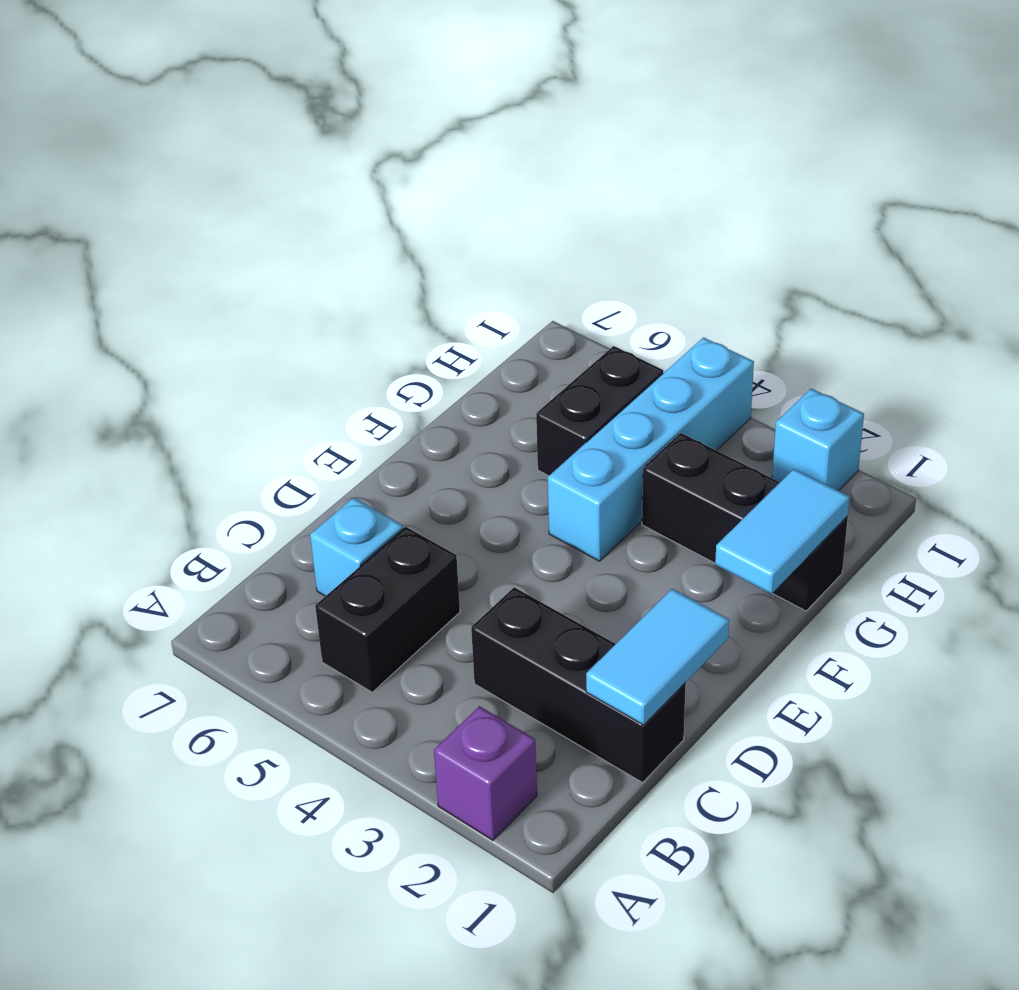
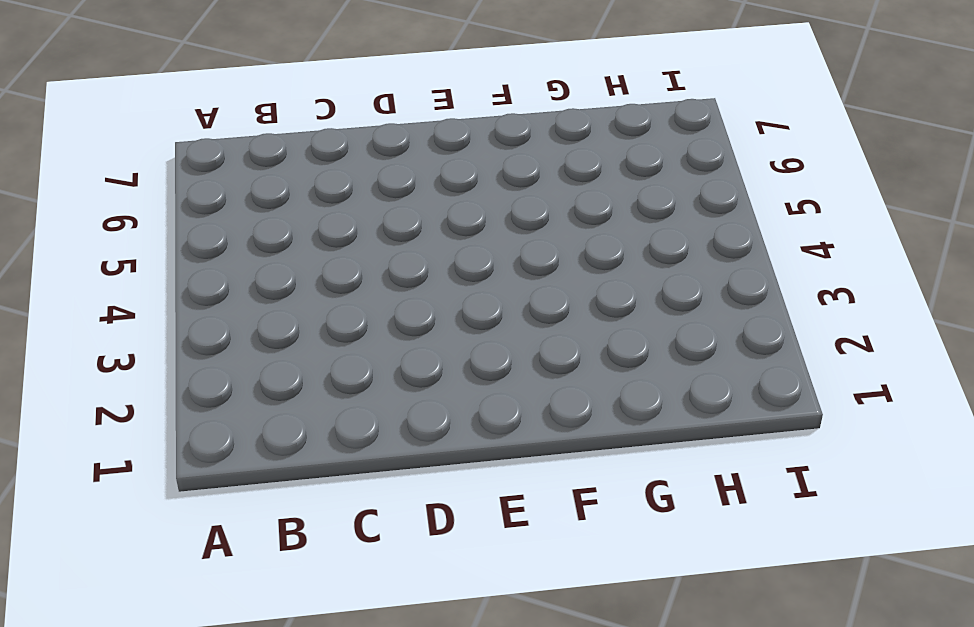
none -> purple 1x1 brick [434,706,537,840]
none -> black 1x2 brick [315,527,460,692]

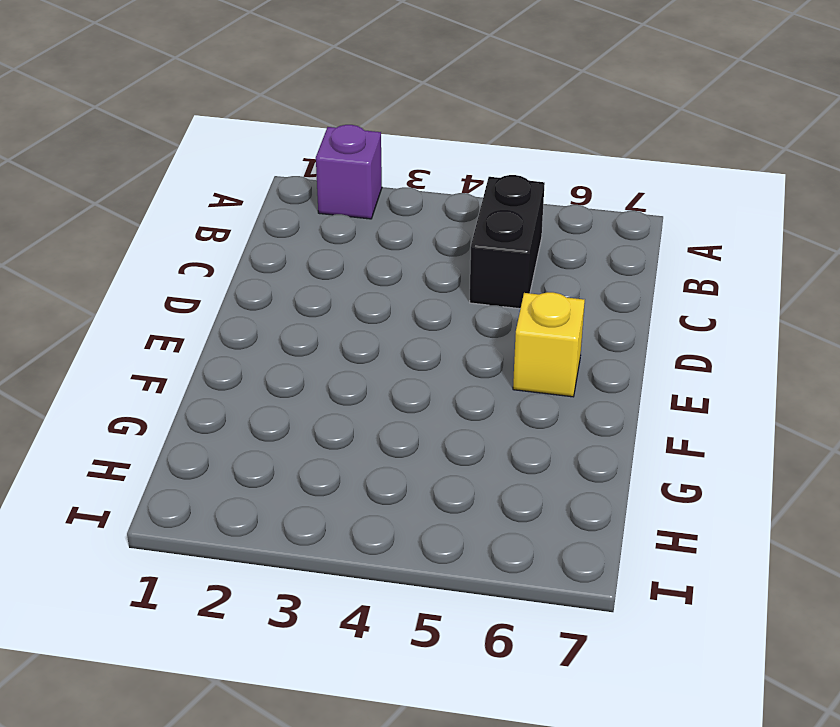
yellow 1x1 brick [513,292,585,397] -> none
none -> black 1x3 brick [471,587,686,783]
none -> cyan 1x1 brick [310,498,403,596]

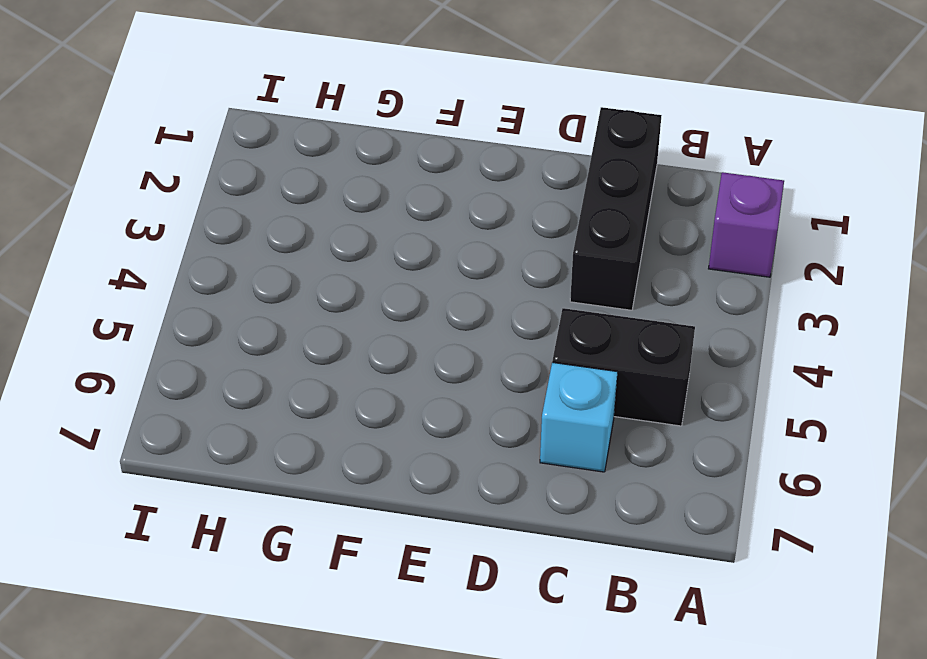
none -> cyan 1x4 brick [548,338,754,561]
none -> black 1x3 brick [642,433,848,611]

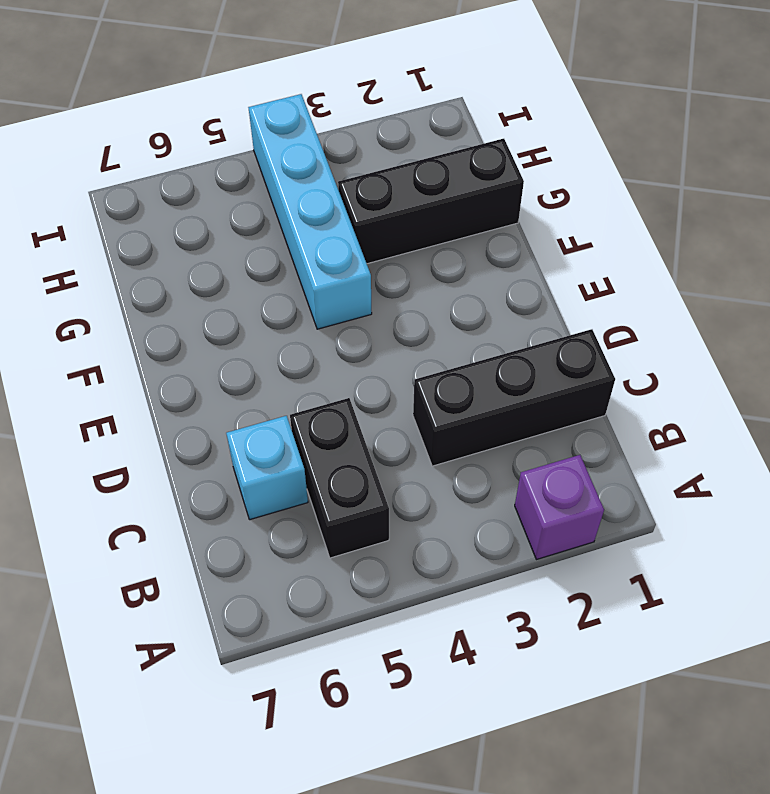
none -> black 1x2 brick [536,346,663,476]
none -> cyan 1x1 brick [772,389,864,491]

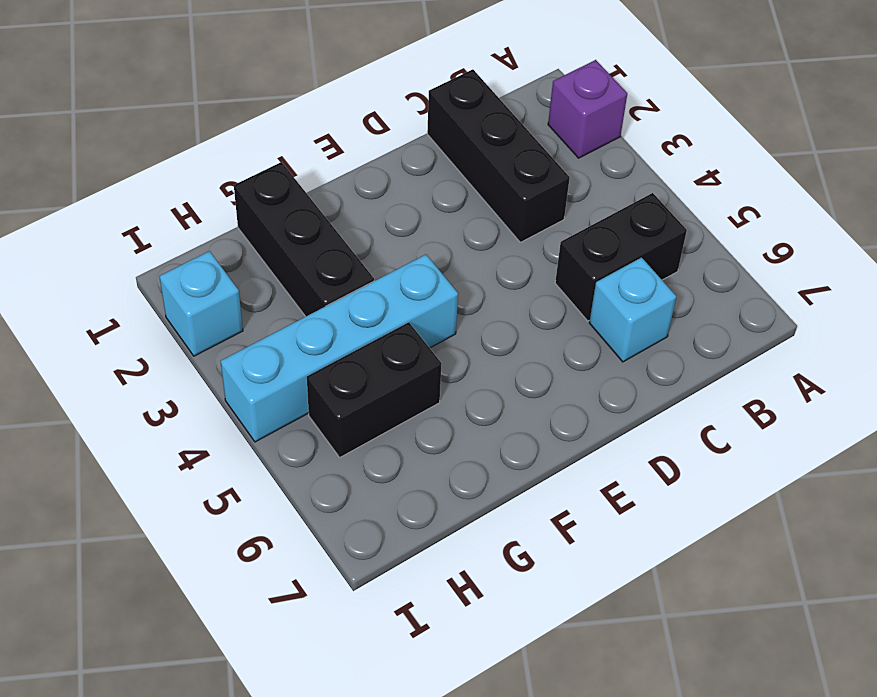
none -> cyan 1x2 tile [586,589,729,725]
none -> cyan 1x2 tile [715,469,850,594]

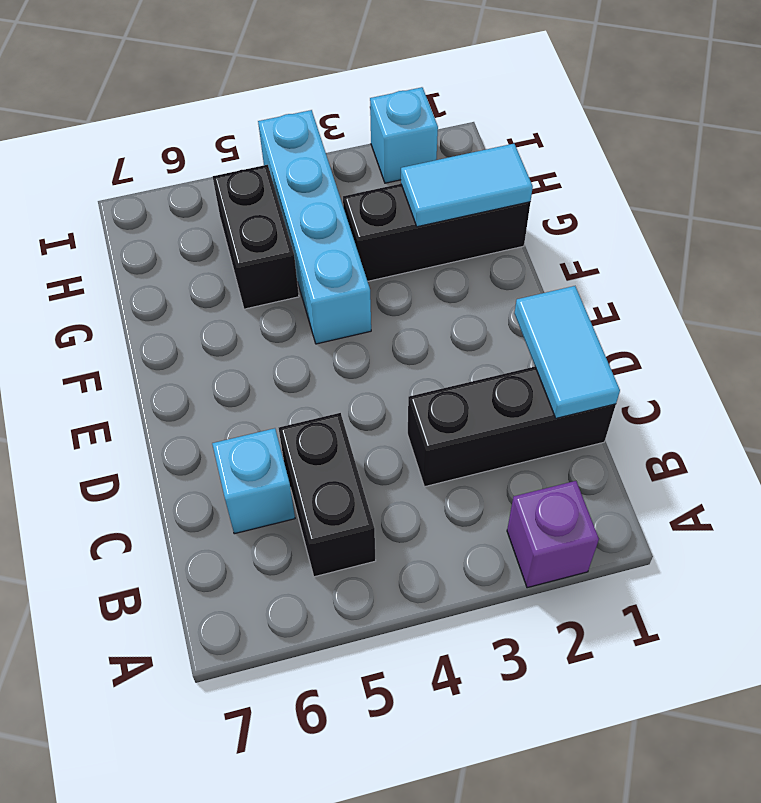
cyan 1x2 tile [401,144,533,227] -> cyan 1x2 tile turned to [715,469,850,594]

